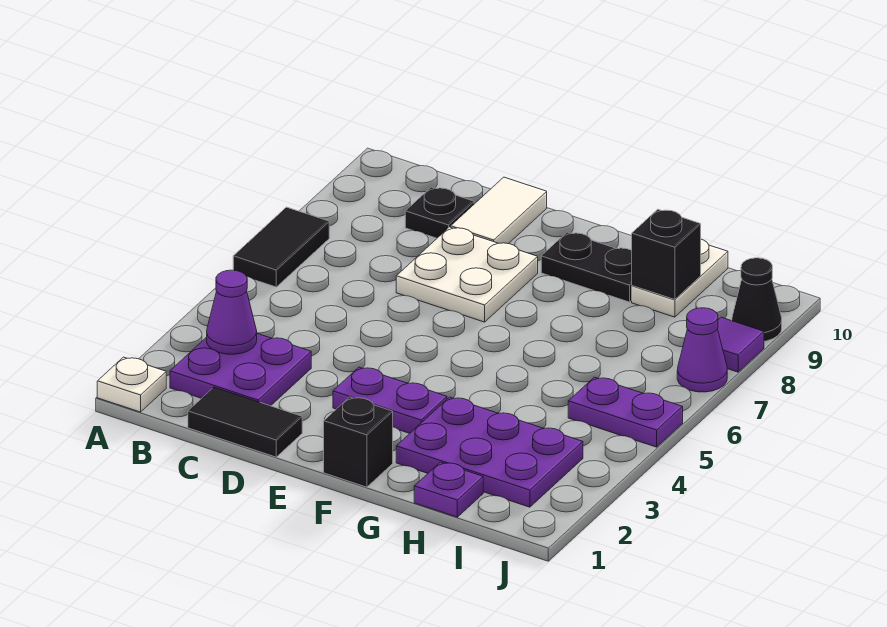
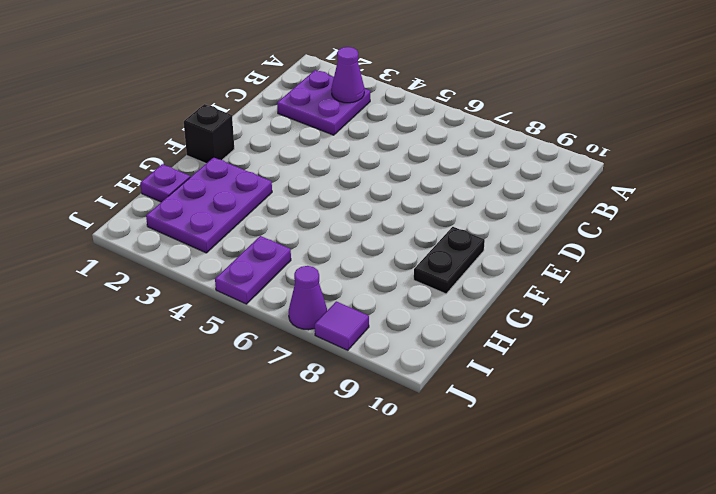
none -> white 1x1 plate [97,357,166,412]
none -> black 1x2 tile [233,207,329,287]
none -> black 1x2 tile [188,387,302,457]

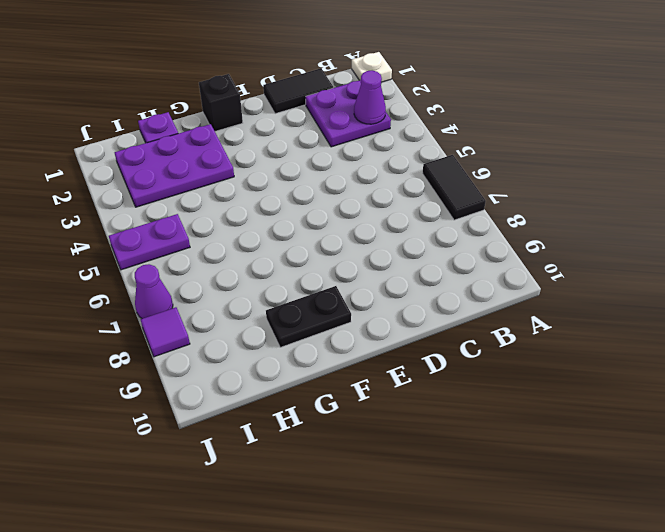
none -> black 1x1 plate [405,187,474,238]
none -> white 2x2 plate [396,227,538,322]
none -> white 1x2 tile [451,177,547,244]

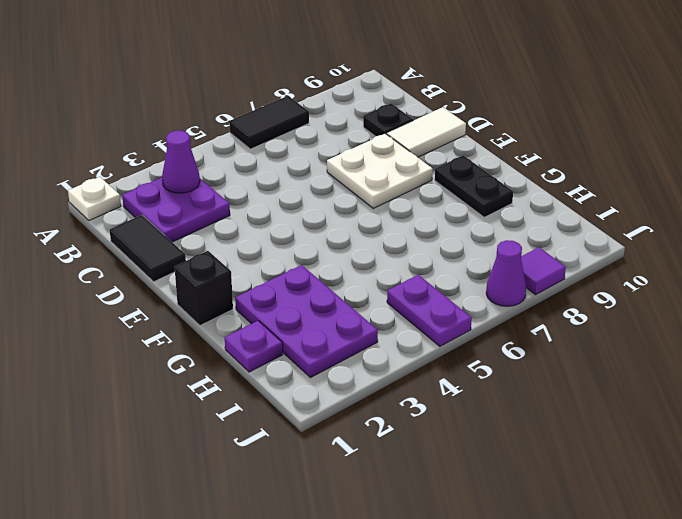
none -> purple 1x2 plate [333,367,447,433]
none -> white 1x2 plate [632,239,728,317]
none -> black 1x1 cone [732,258,782,341]

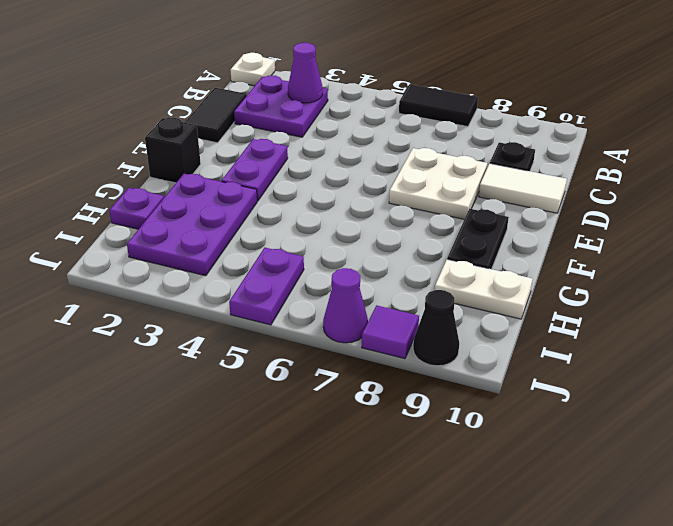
none -> black 1x1 brick [632,209,701,300]

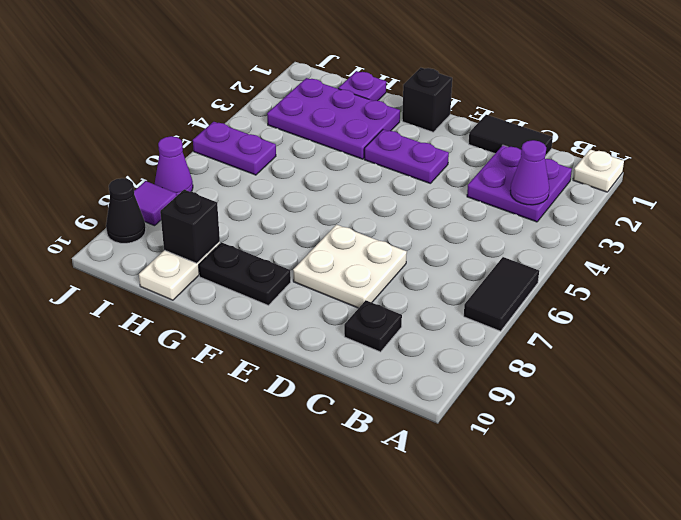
none -> white 1x2 tile [451,177,547,244]

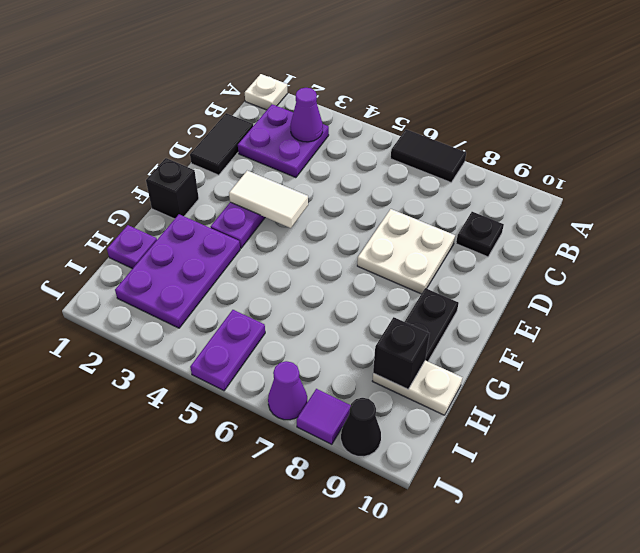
white 1x2 tile [229,171,308,228] -> white 1x2 tile moved to [451,177,547,244]

